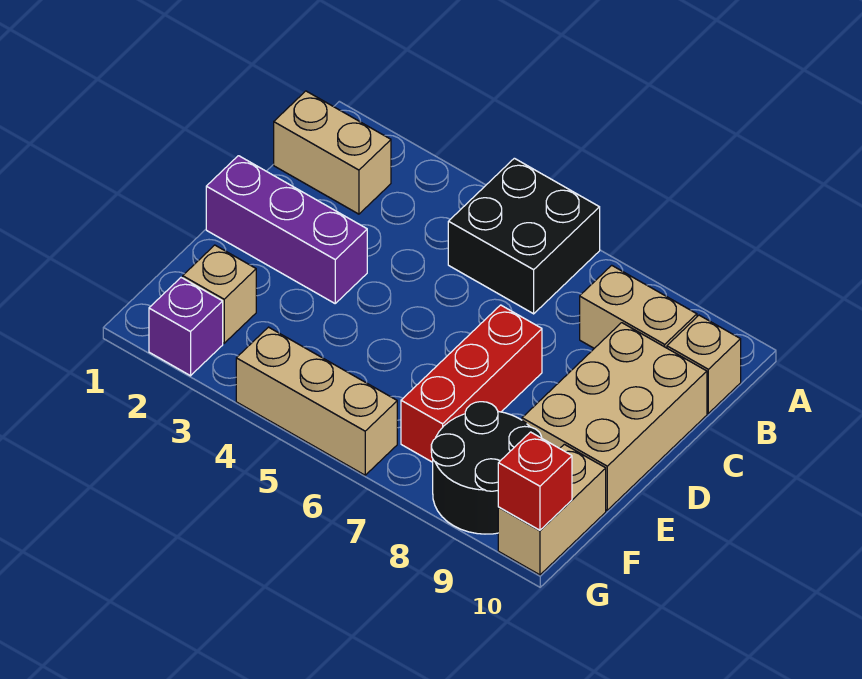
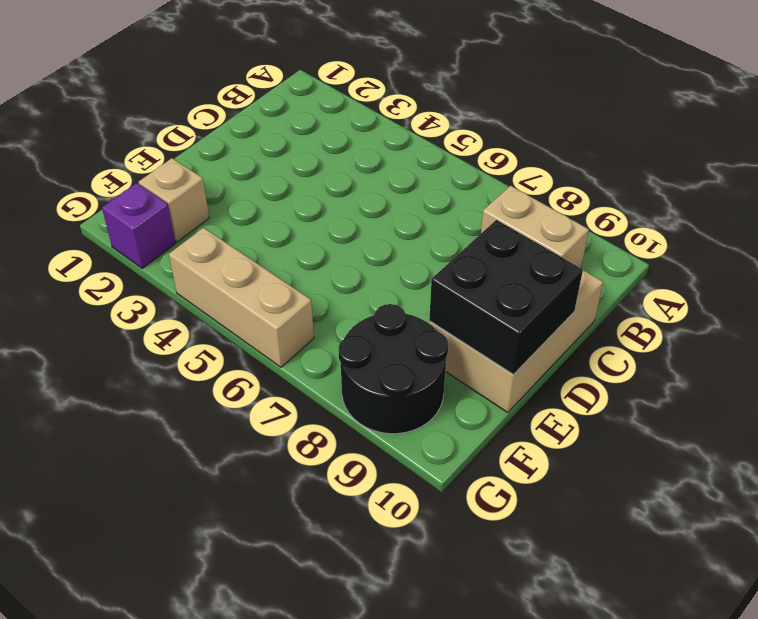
black 2x2 brick [429,220,583,374] -> black 2x2 brick moved to [448,158,600,314]
none -> tan 1x2 brick [274,91,391,214]
none -> tan 1x1 brick [667,315,741,413]
none -> purple 1x3 brick [206,156,367,303]

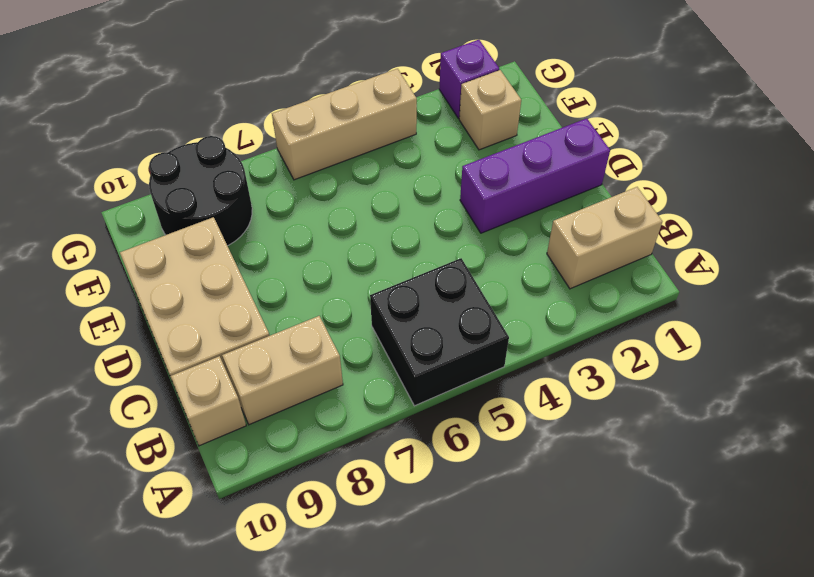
none -> red 1x3 brick [401,305,542,462]
none -> tan 1x2 brick [498,444,606,575]
none -> red 1x1 brick [498,432,572,530]

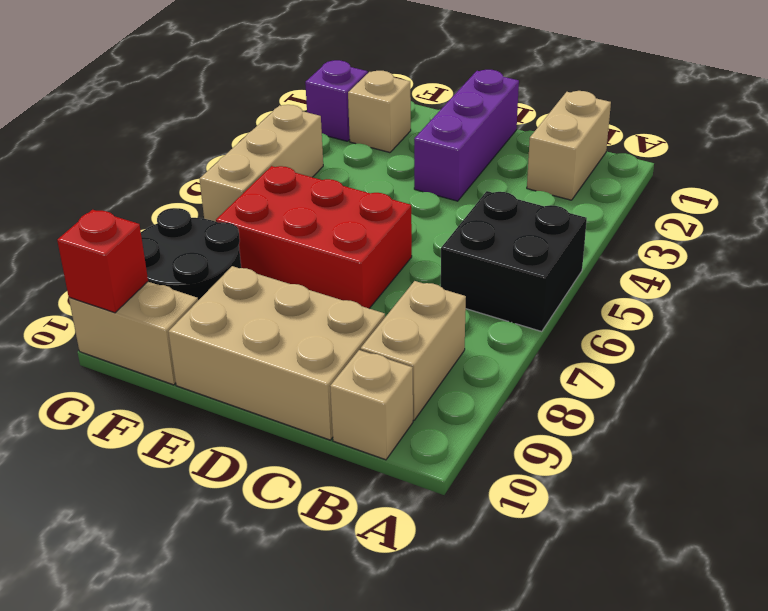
red 2x3 brick [216,166,412,308] -> red 1x3 brick [401,305,542,462]

